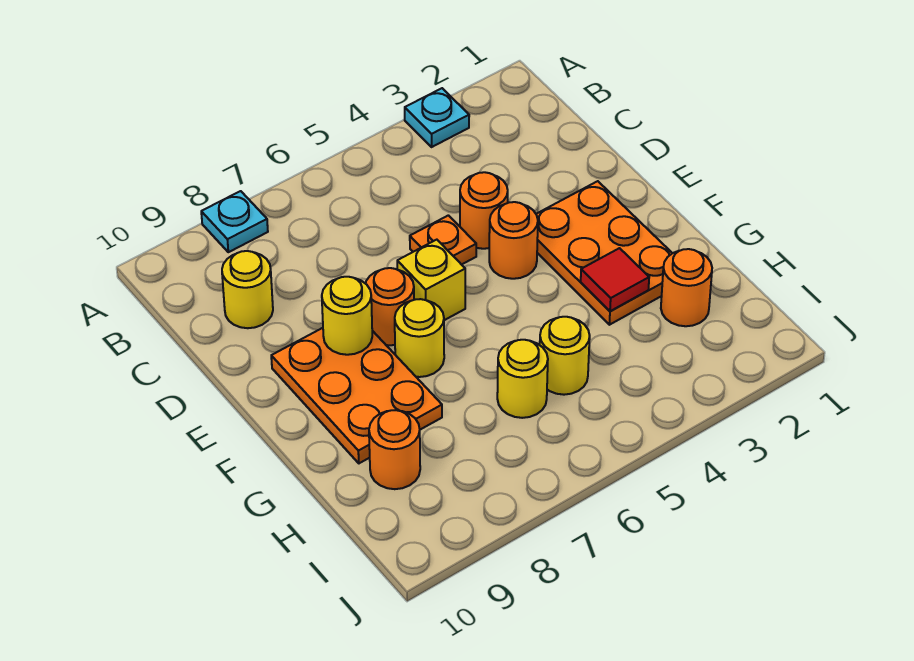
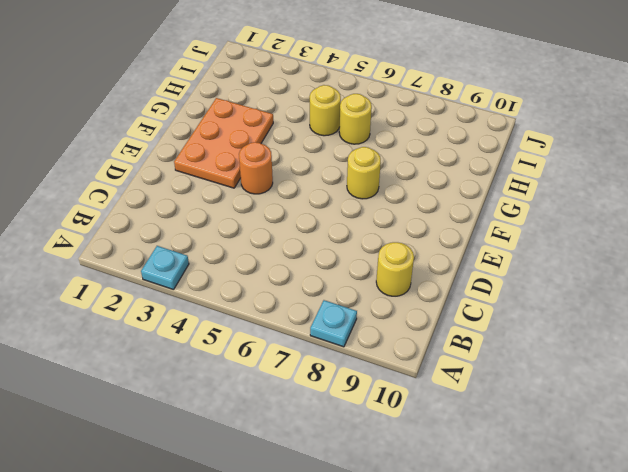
none -> orange 1x1 round brick [460,172,508,249]
none -> orange 1x1 plate [410,215,476,265]
none -> yellow 1x1 brick [397,240,465,320]

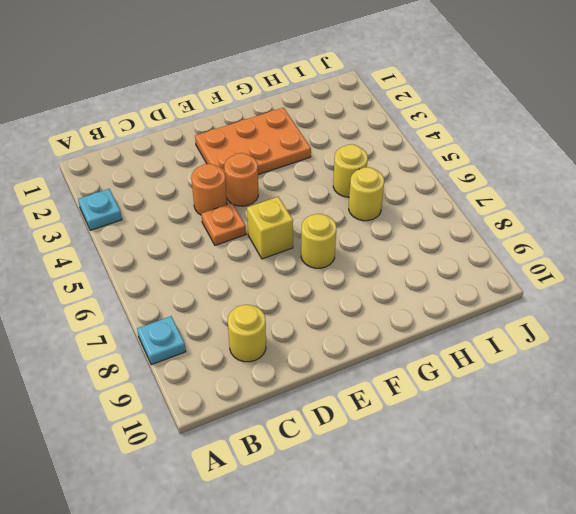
none -> orange 1x1 round brick [366,268,414,345]
none -> orange 2x3 plate [271,328,442,463]
none -> orange 1x1 round brick [661,249,712,326]

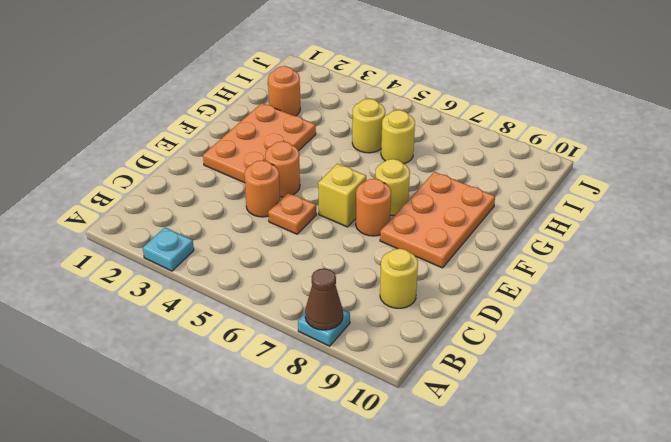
brown 1x1 cone [305,268,343,330] -> none
none -> orange 1x1 round brick [369,410,420,489]
none -> yellow 1x1 round brick [322,277,372,355]
none -> red 1x1 tile [581,248,649,311]

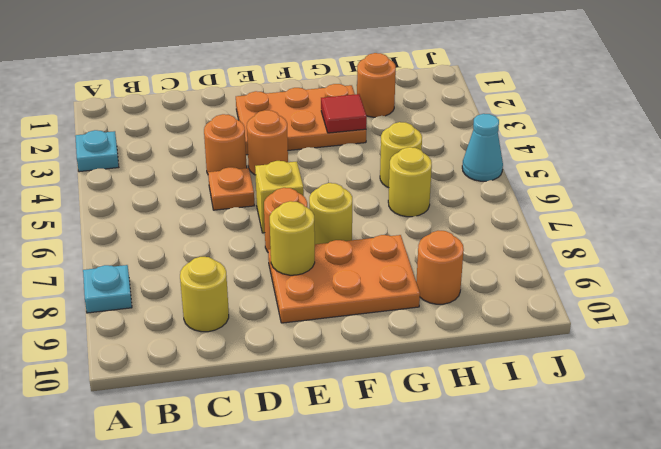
cyan 1x1 cone [462,114,503,181] -> none

